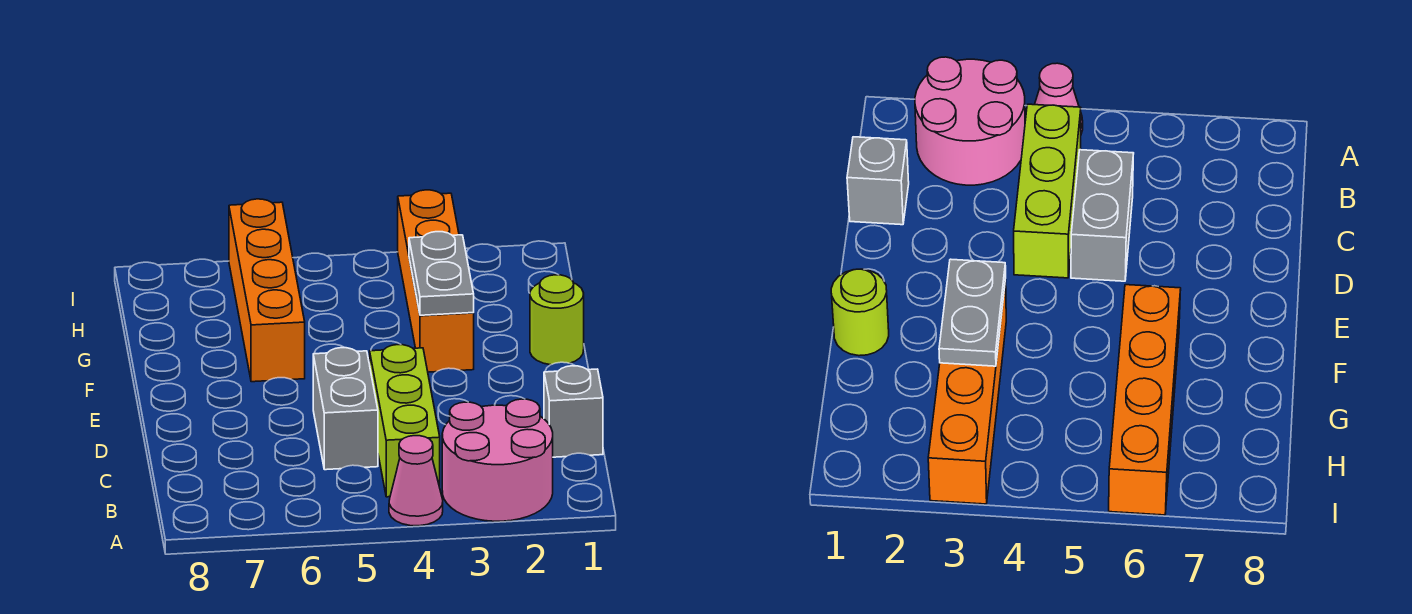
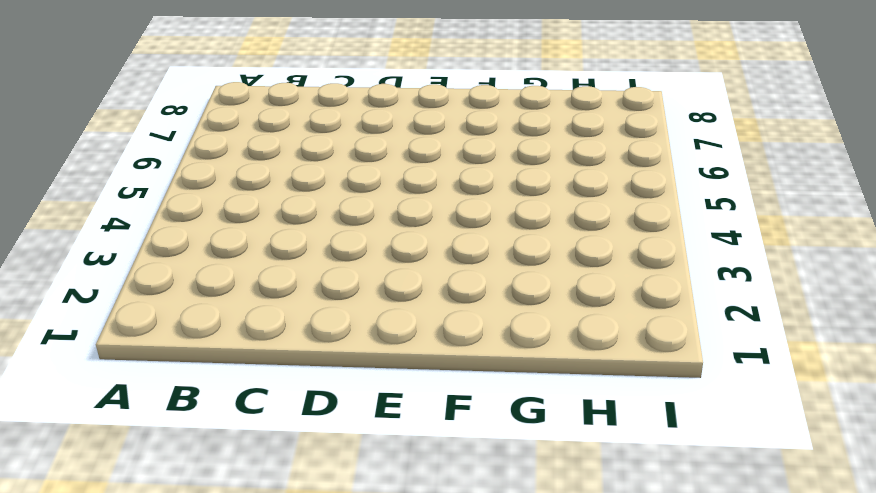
none -> pink 2x2 round brick [442,399,553,521]
none -> pink 1x1 cone [389,436,443,526]

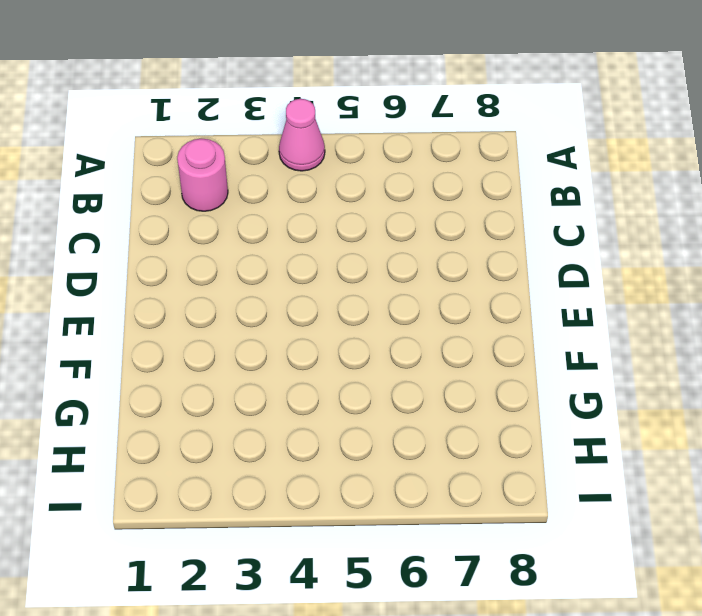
pink 1x1 round brick [177,139,228,211] -> pink 2x2 round brick [442,399,553,521]
none -> lime 1x3 brick [370,345,440,497]
none -> grey 1x1 brick [544,366,603,457]

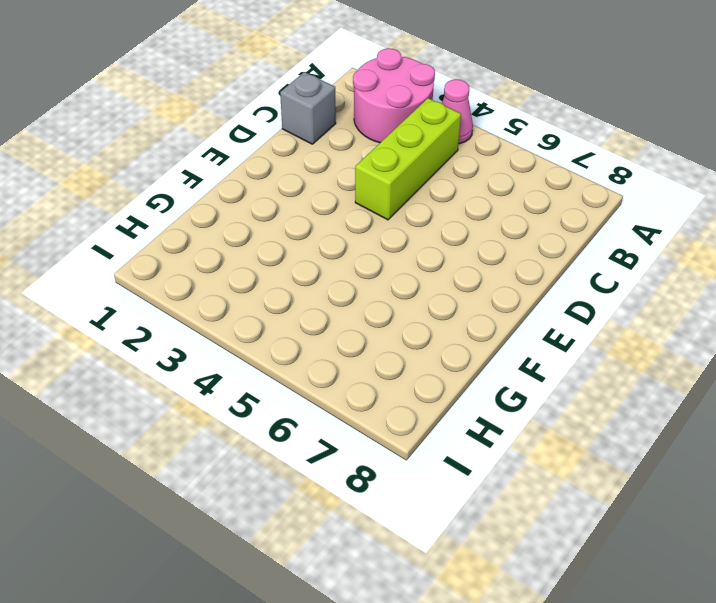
none -> grey 1x2 brick [313,348,378,470]
none -> lime 1x1 round brick [530,275,584,365]

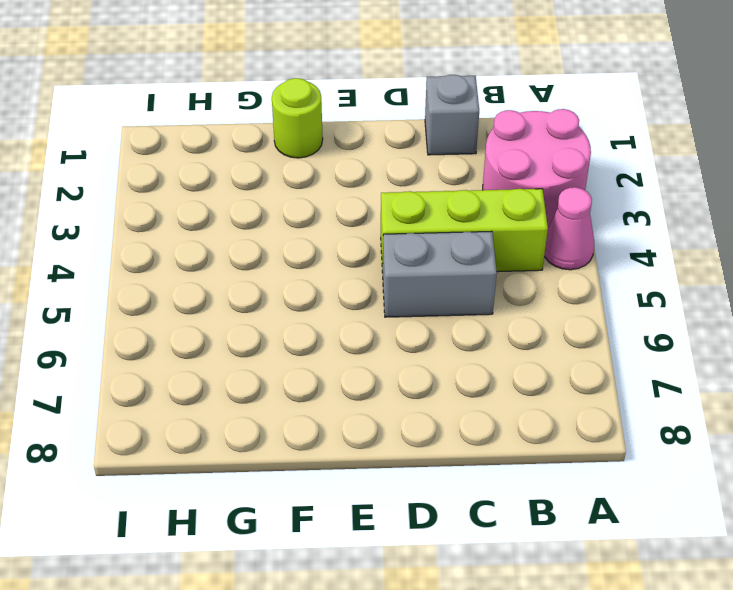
none -> orange 1x4 brick [398,190,474,372]
none -> orange 1x4 brick [229,199,305,382]

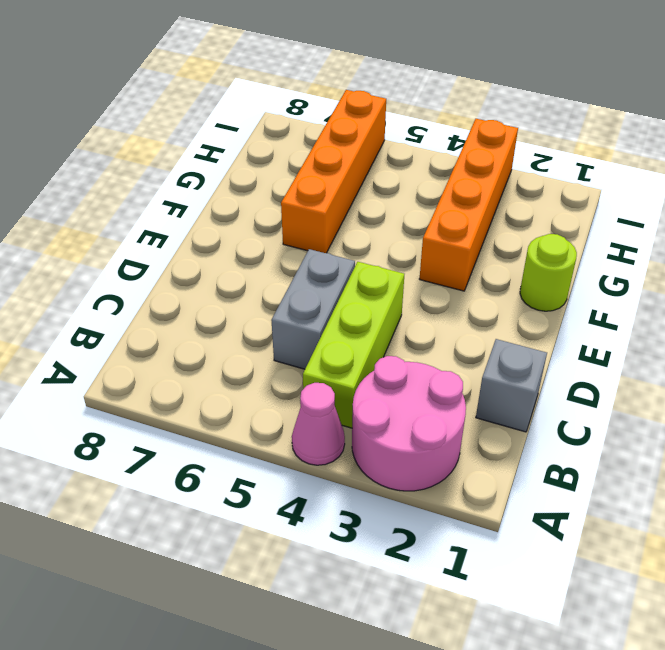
none -> grey 1x2 plate [409,232,474,315]

